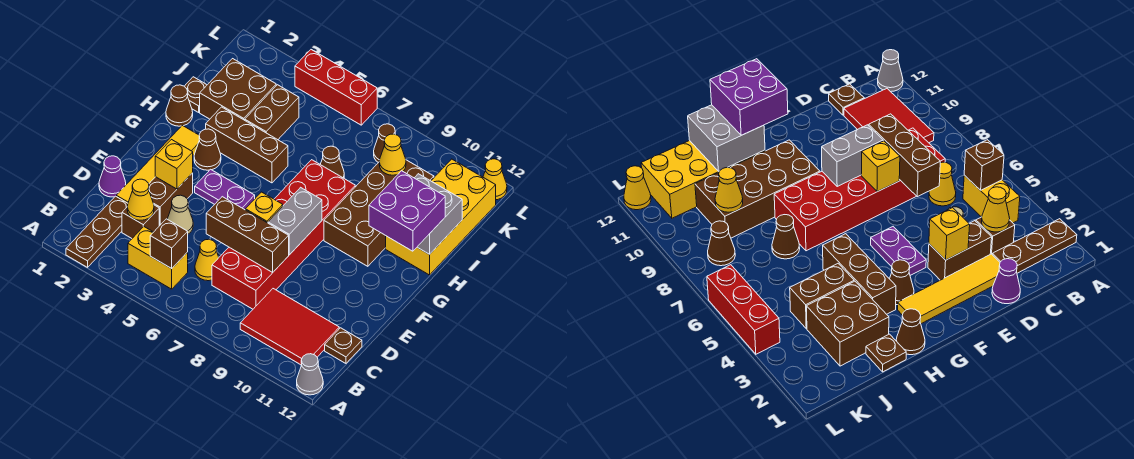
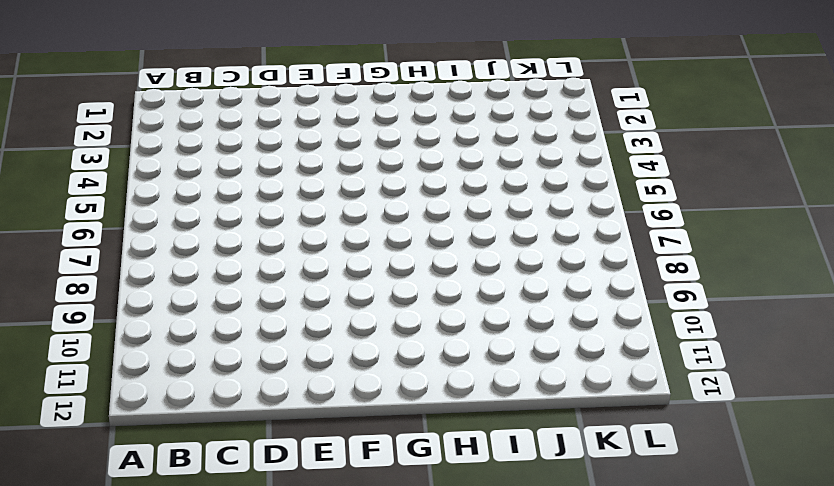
none -> brown 1x3 plate [66,196,128,267]
none -> grey 1x1 cone [297,354,323,395]
none -> yellow 1x2 brick [128,227,188,289]
none -> red 2x3 tile [240,289,339,365]

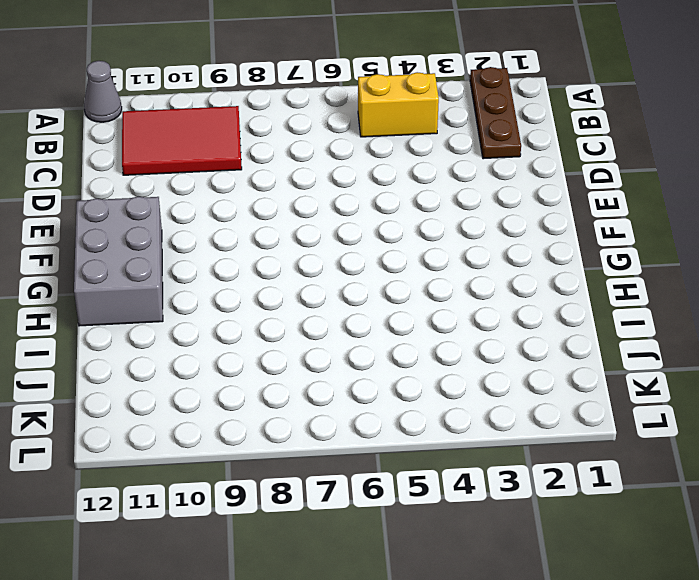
grey 2x3 brick [74,197,163,326] -> yellow 2x4 brick [386,159,496,275]
none -> brown 1x1 brick [122,205,159,238]
none -> yellow 1x1 cone [195,239,219,281]
none -> red 2x6 brick [212,160,355,309]
none -> brown 1x1 plate [325,328,362,363]

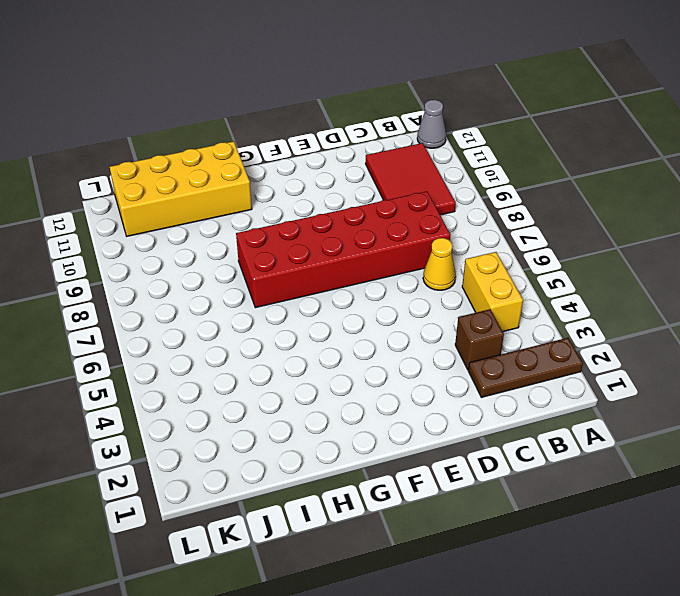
none -> brown 1x1 plate [325,328,362,363]
none -> purple 1x1 cone [99,156,126,197]
none -> yellow 1x4 tile [116,125,199,203]
none -> brown 1x2 brick [149,173,193,226]

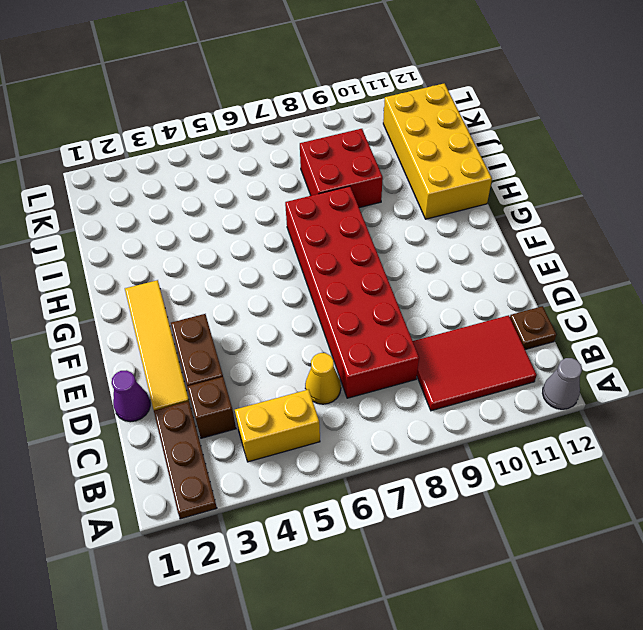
red 2x2 brick [300,129,383,208] -> brown 2x4 brick [324,160,434,266]
none -> tan 1x1 cone [168,195,193,234]
none -> purple 1x2 plate [195,169,255,210]
none -> brown 1x1 cone [194,129,221,170]
none -> brown 1x1 cone [166,85,193,126]

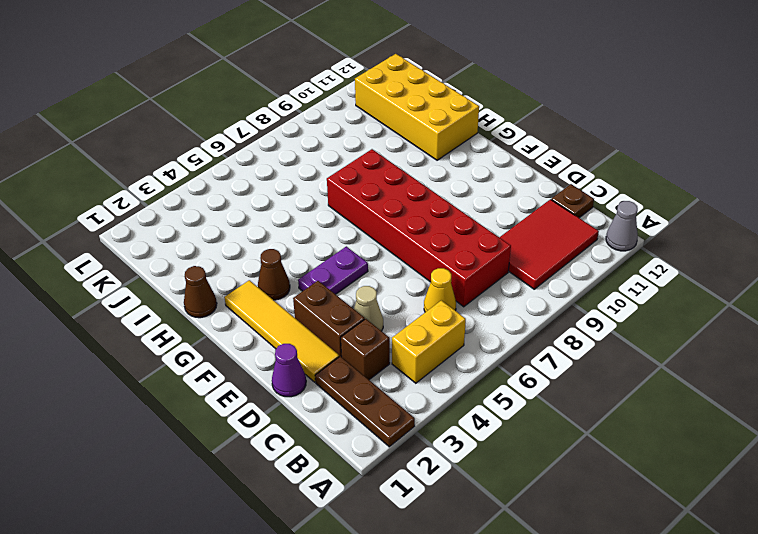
none -> brown 2x4 brick [324,160,434,266]
none -> brown 1x3 brick [206,107,288,183]
none -> brown 1x1 plate [184,77,207,112]
none -> brown 2x2 brick [200,59,276,120]

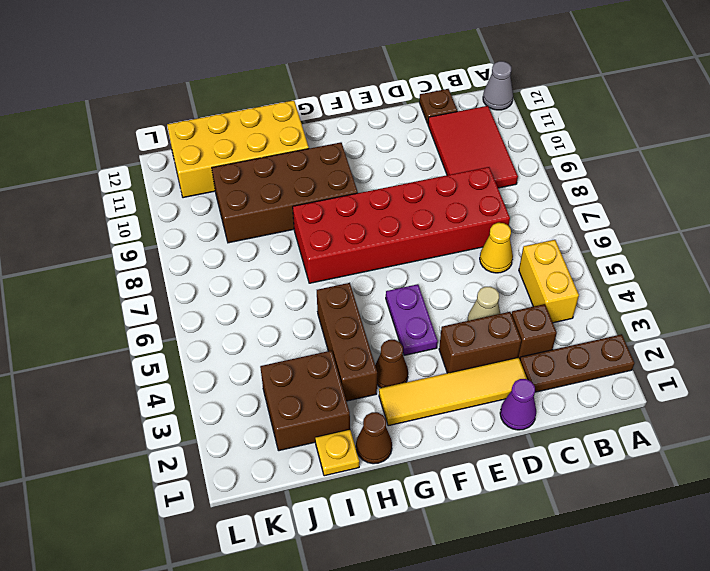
yellow 1x1 plate [315,429,359,476] -> brown 1x1 plate [184,77,207,112]
none -> brown 1x2 brick [245,85,299,140]
none -> brown 1x1 cone [320,146,344,178]
none -> brown 1x1 cone [374,124,395,163]
none -> red 1x3 brick [295,50,377,125]

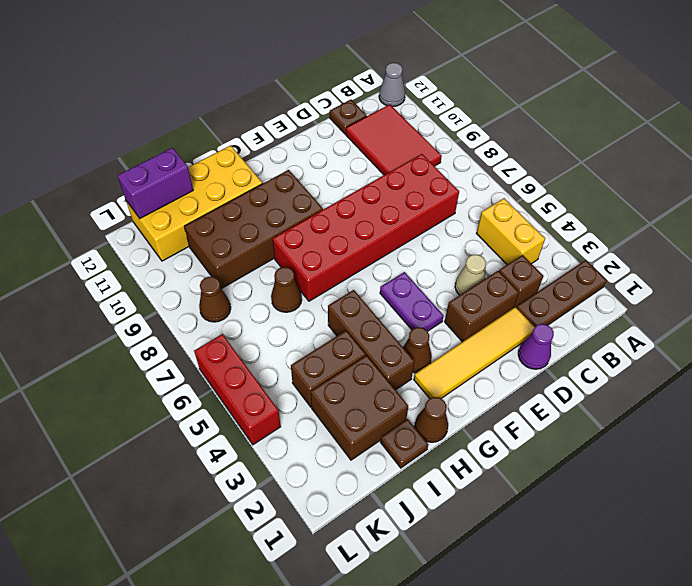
purple 1x2 brick [118,148,193,218] -> none
none -> yellow 1x1 cone [195,239,219,281]
none -> yellow 1x1 cone [483,159,507,200]
none -> brown 1x1 brick [150,219,188,269]
none -> yellow 1x1 cone [127,179,154,220]

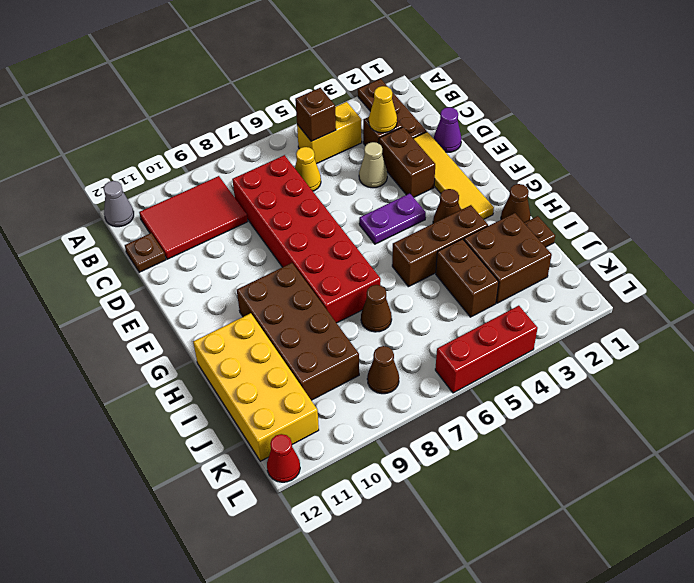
red 1x1 cone [267,434,300,482] -> yellow 1x1 cone [483,159,507,200]
none -> brown 1x3 brick [206,197,289,273]
none -> yellow 1x1 brick [155,140,193,189]
none -> yellow 1x1 brick [245,192,283,223]
none -> grey 1x2 brick [268,187,322,255]

